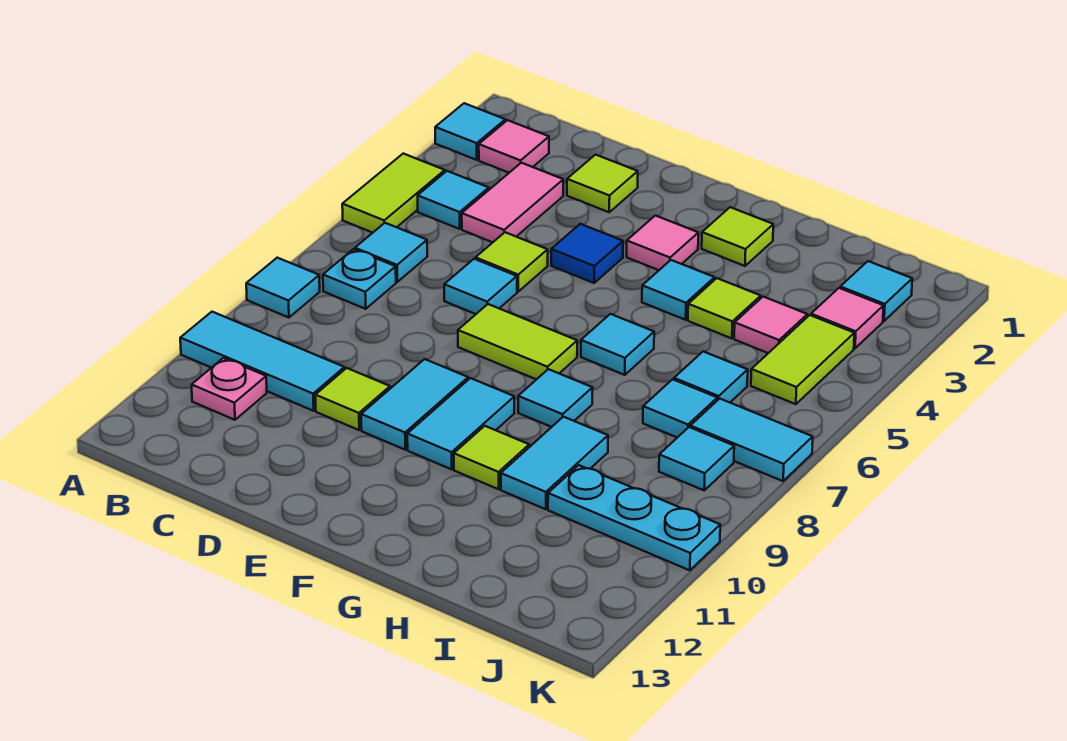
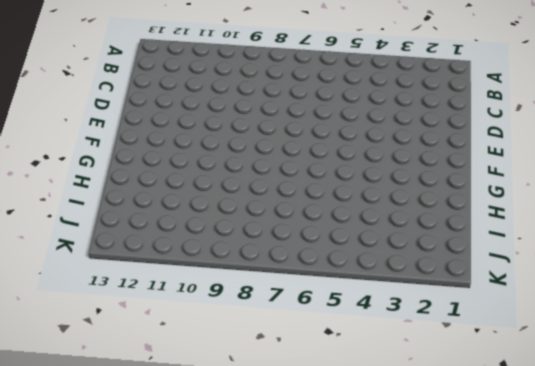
none -> cyan 1x1 tile [435,103,505,160]
none -> lime 1x2 tile [342,154,445,233]
none -> cyan 1x1 tile [246,258,320,317]
none -> cyan 1x3 tile [180,312,344,411]

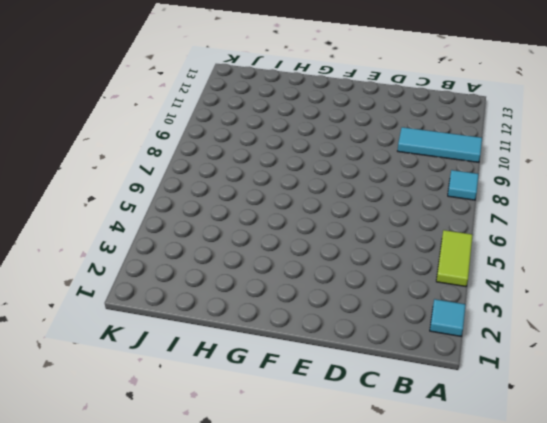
none -> pink 1x1 tile [479,120,549,173]
none -> cyan 1x1 tile [418,171,489,229]
none -> cyan 1x1 tile [355,223,427,282]
none -> cyan 1x1 plate [323,249,396,309]

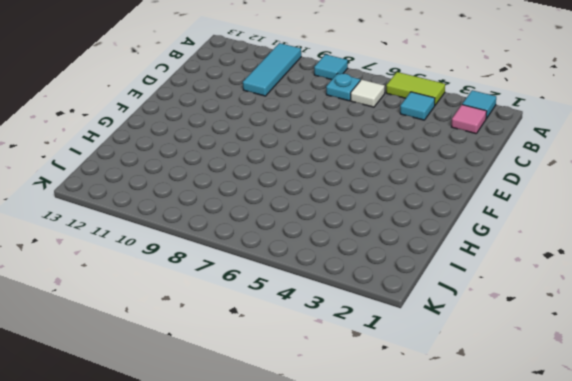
white 1x1 tile [351,80,385,107] -> cyan 1x1 tile [355,223,427,282]
none -> pink 1x1 plate [192,358,267,420]
none -> pink 1x2 tile [462,163,563,242]
none -> lime 1x1 tile [567,155,638,212]
none -> lime 1x1 tile [475,232,548,291]

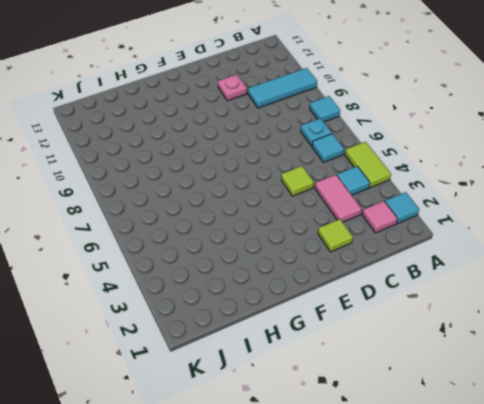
pink 1x1 plate [218,75,247,101] -> pink 1x1 plate moved to [192,358,267,420]
none -> cyan 1x1 tile [444,259,517,314]
none -> lime 1x1 tile [315,368,390,430]
none -> blue 1x1 tile [551,224,623,283]
none -> lime 1x2 tile [458,304,577,380]

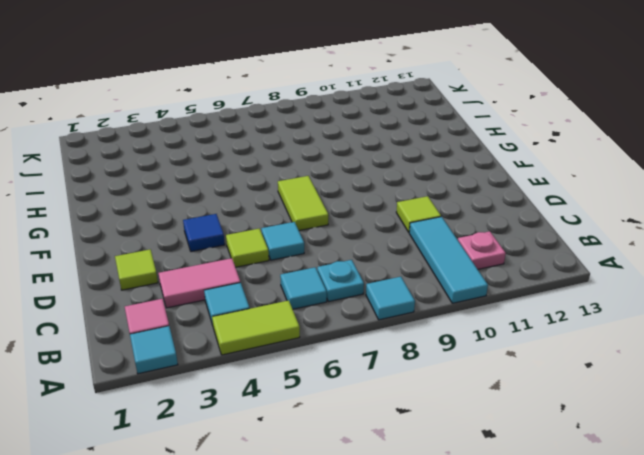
none -> cyan 1x2 tile [361,359,468,450]
none -> pink 1x1 tile [627,216,698,270]
none -> cyan 1x2 tile [407,378,514,469]
none -> lime 1x1 tile [702,207,773,266]

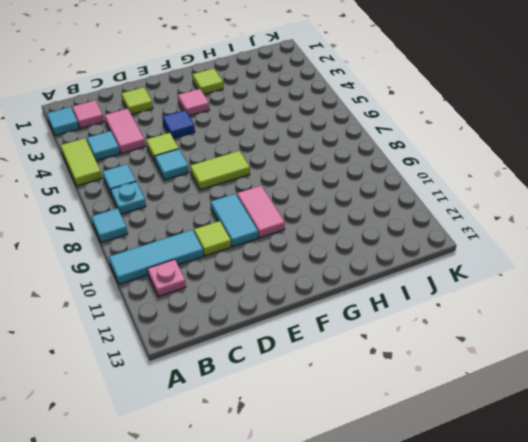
pink 1x2 tile [237,185,285,238] -> cyan 1x2 tile [407,378,514,469]
none -> cyan 1x1 tile [642,260,715,320]
none -> cyan 1x1 tile [581,314,654,375]
none -> cyan 1x1 tile [518,369,593,427]
none -> lime 1x1 tile [454,426,529,489]

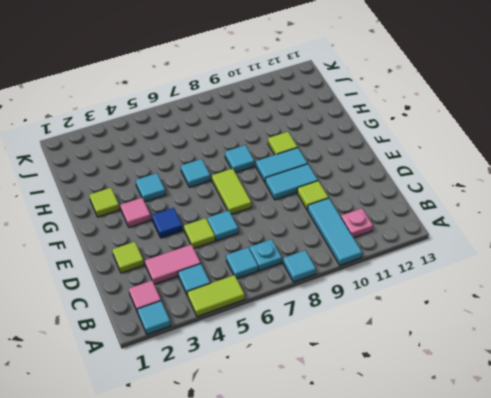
none -> lime 1x1 tile [688,278,761,338]
none -> cyan 1x2 tile [501,417,608,509]
none -> pink 1x1 tile [734,297,807,353]
none -> cyan 1x1 tile [674,351,748,402]

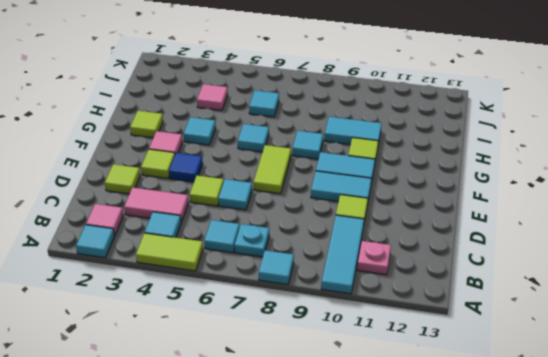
lime 1x1 tile [141,149,175,179] -> lime 1x1 tile moved to [688,278,761,338]
none -> cyan 1x1 tile [643,379,717,438]
none -> cyan 1x3 plate [548,465,720,570]
none -> cyan 1x1 tile [840,261,912,321]
none -> pink 1x1 tile [811,288,883,348]

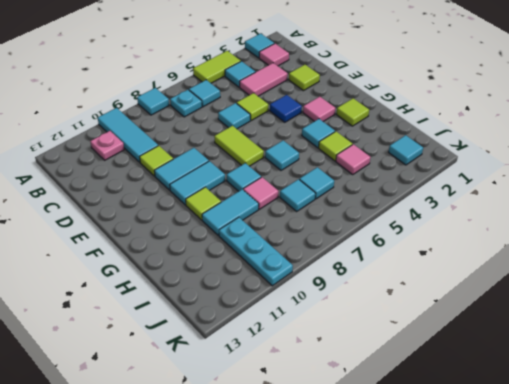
pink 1x1 tile [243,177,278,209] -> pink 1x1 tile moved to [811,288,883,348]
none -> lime 1x2 tile [751,315,854,404]
none -> cyan 1x2 tile [690,399,813,481]
none -> cyan 1x1 tile [659,427,734,490]

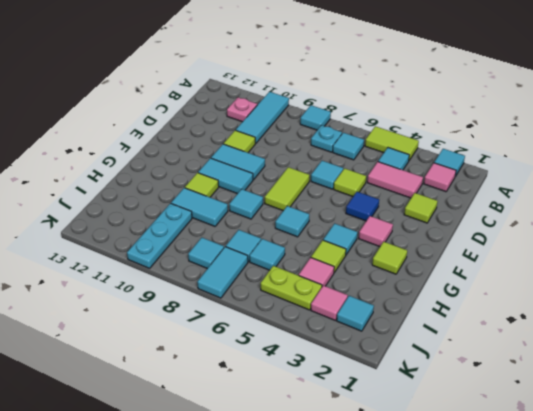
lime 1x2 plate [261,266,322,310] -> lime 1x2 tile [751,315,854,404]

